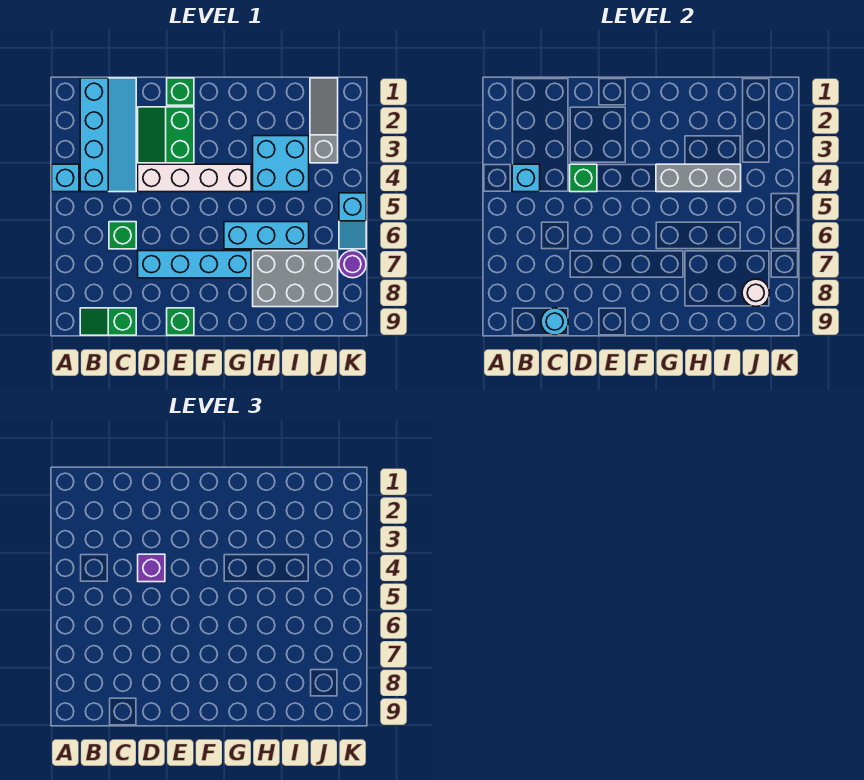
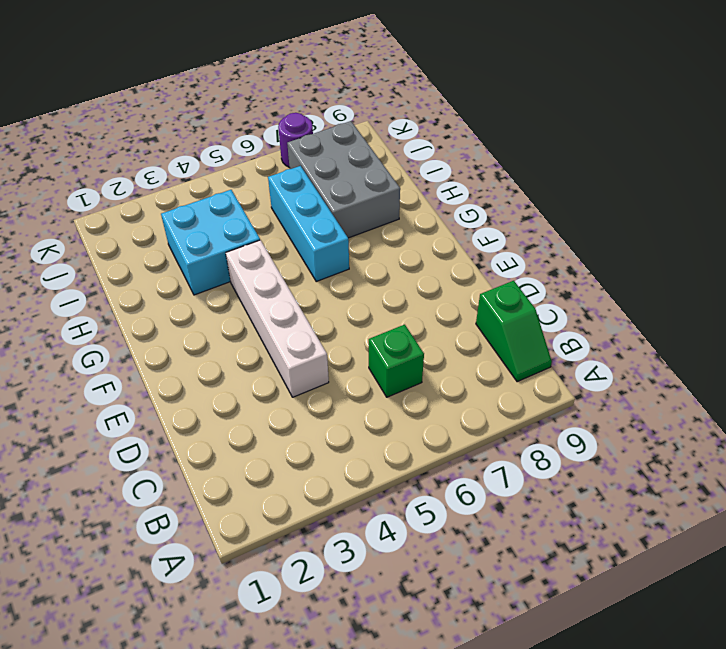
none -> cyan 1x1 brick [52,164,79,192]
none -> cyan 2x4 slope [80,78,136,192]
none -> green 2x2 slope [138,107,194,163]

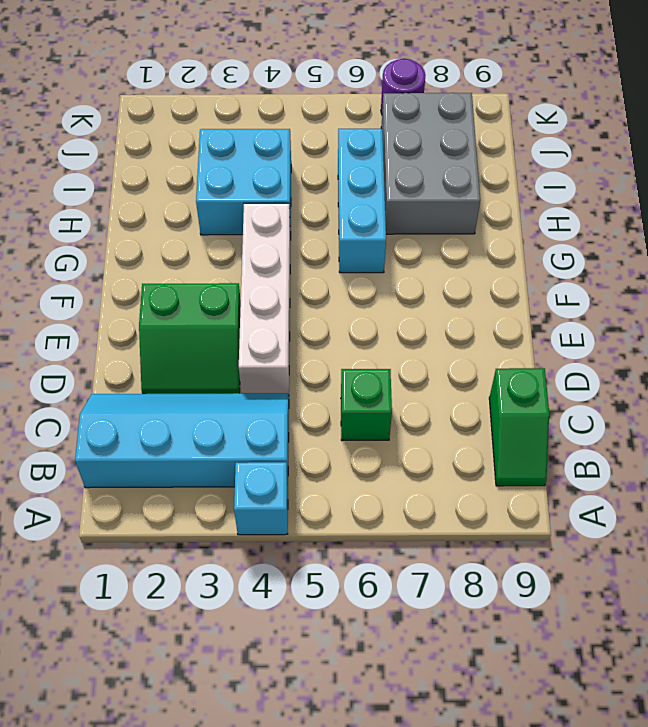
none -> cyan 1x4 brick [138,251,251,278]
none -> green 1x1 brick [167,78,194,105]
none -> green 1x1 brick [167,308,194,335]

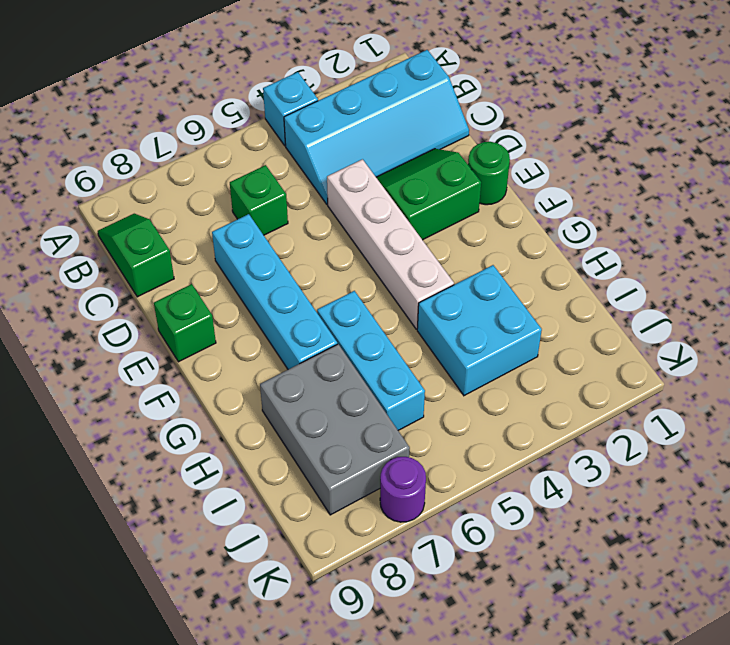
green 1x1 round brick [468,142,510,205] -> green 1x1 brick [167,78,194,105]
none -> grey 1x3 slope [310,78,338,163]
none -> cyan 1x2 slope [339,193,366,249]
none -> cyan 1x1 brick [512,164,540,192]

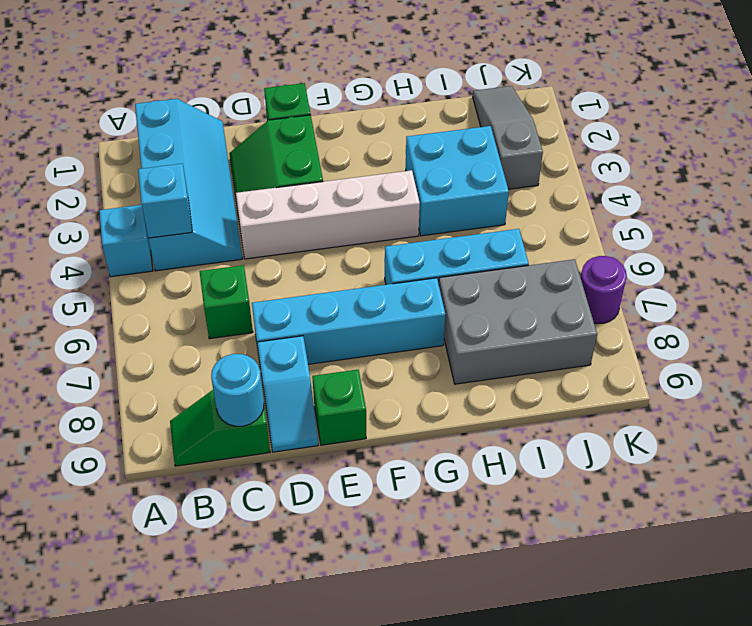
cyan 1x2 slope [257,336,318,452] -> cyan 1x2 slope moved to [339,193,366,249]
none -> green 1x1 brick [570,164,597,192]
none -> grey 1x3 brick [656,164,741,192]
none -> white 1x1 round brick [742,279,769,307]

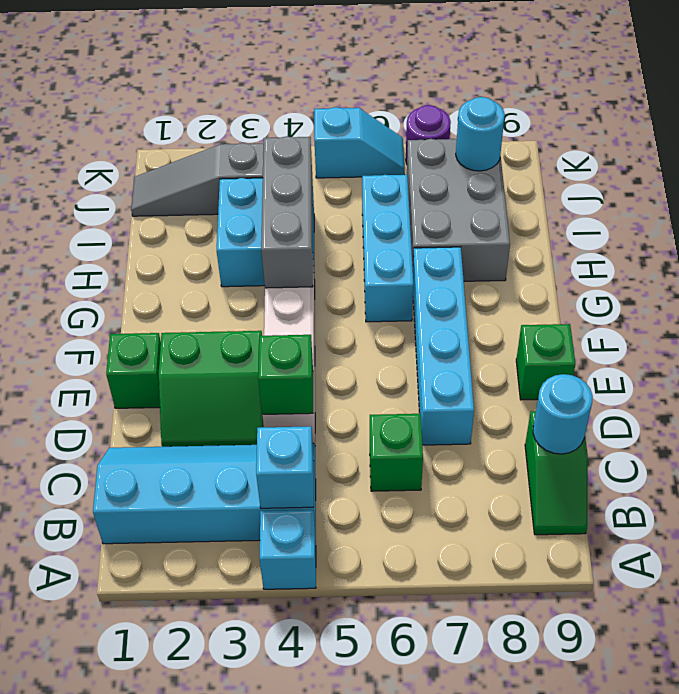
cyan 1x1 round brick [456,97,505,171] -> white 1x1 round brick [742,279,769,307]
none -> purple 1x1 brick [138,554,165,582]

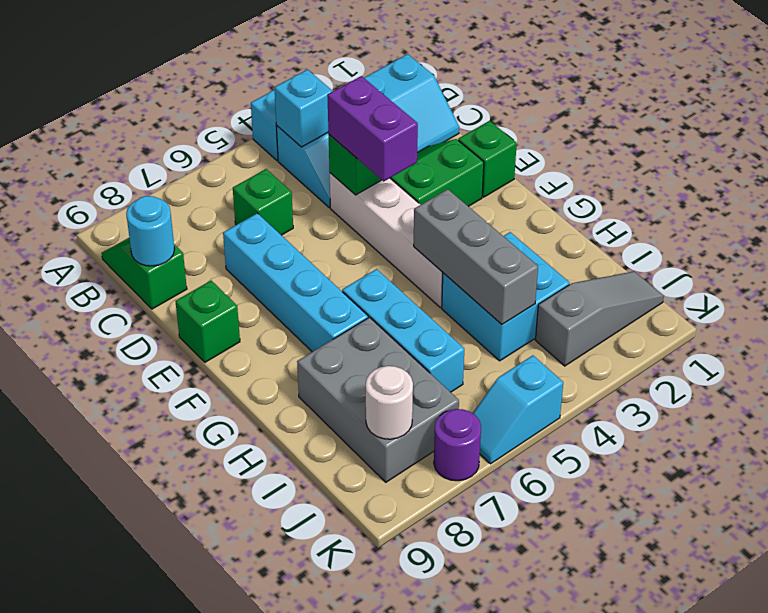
purple 1x2 brick [327,76,418,181] -> purple 1x1 brick [138,554,165,582]

